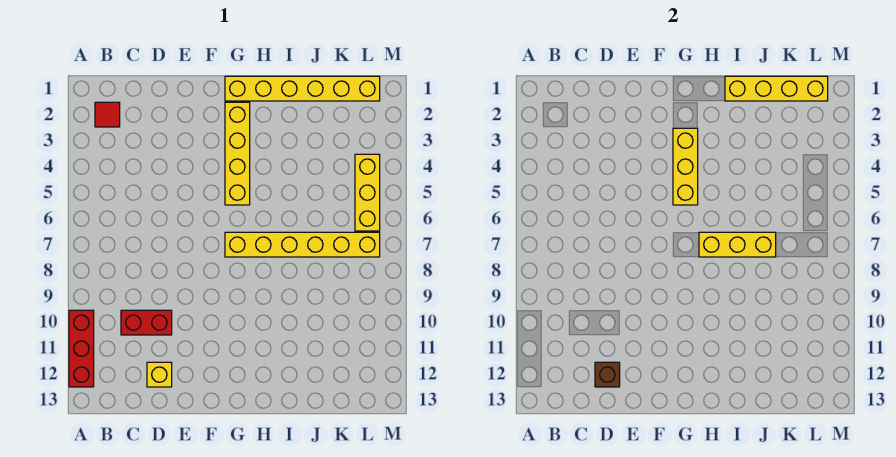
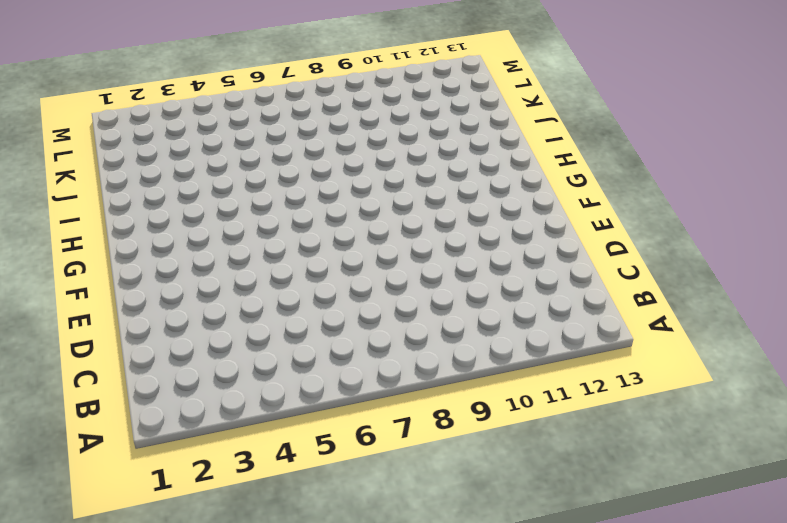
none -> red 1x3 brick [69,310,94,387]
none -> red 1x1 tile [95,102,120,127]
none -> red 1x2 brick [121,310,172,335]

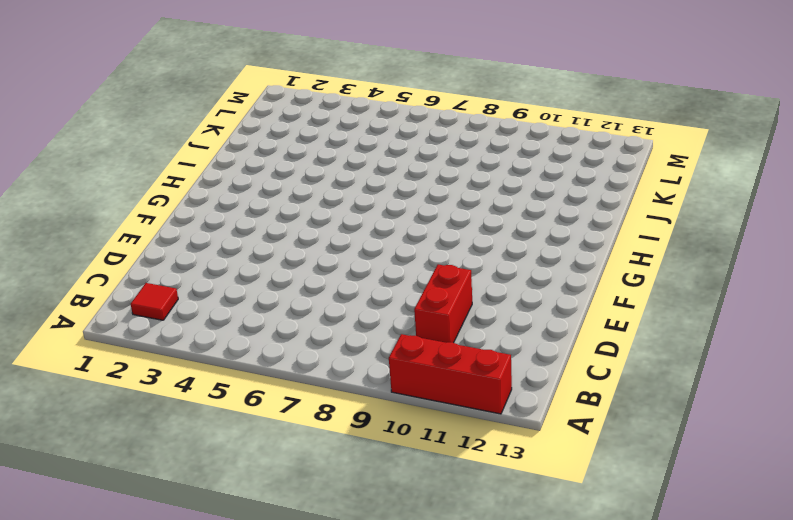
none -> yellow 1x1 brick [147,362,172,387]
none -> yellow 1x6 brick [225,76,380,101]
none -> yellow 1x4 brick [225,102,250,205]

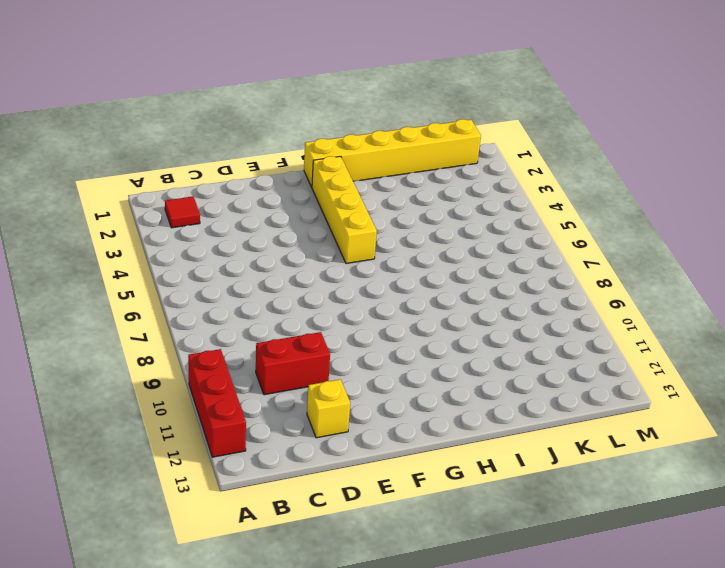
none -> yellow 1x6 brick [225,232,380,257]
none -> yellow 1x3 brick [355,154,380,231]
none -> brown 1x1 brick [595,362,620,387]

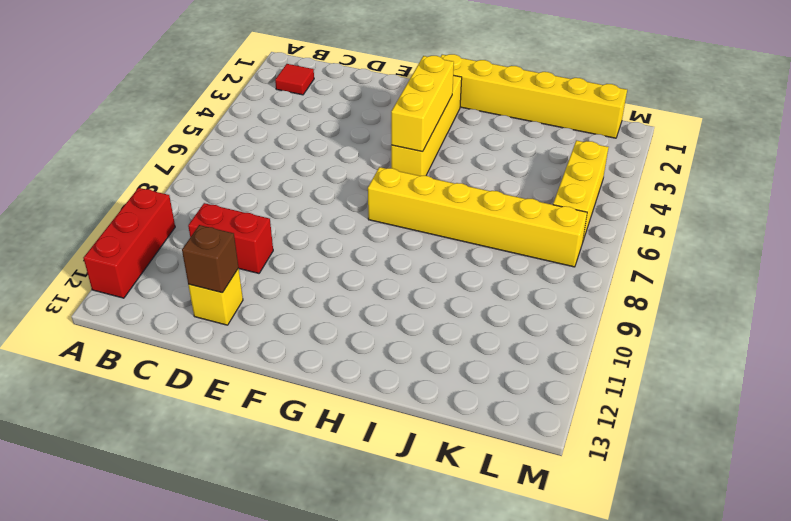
none -> yellow 1x3 brick [699,232,776,257]
none -> yellow 1x4 brick [725,76,828,101]

